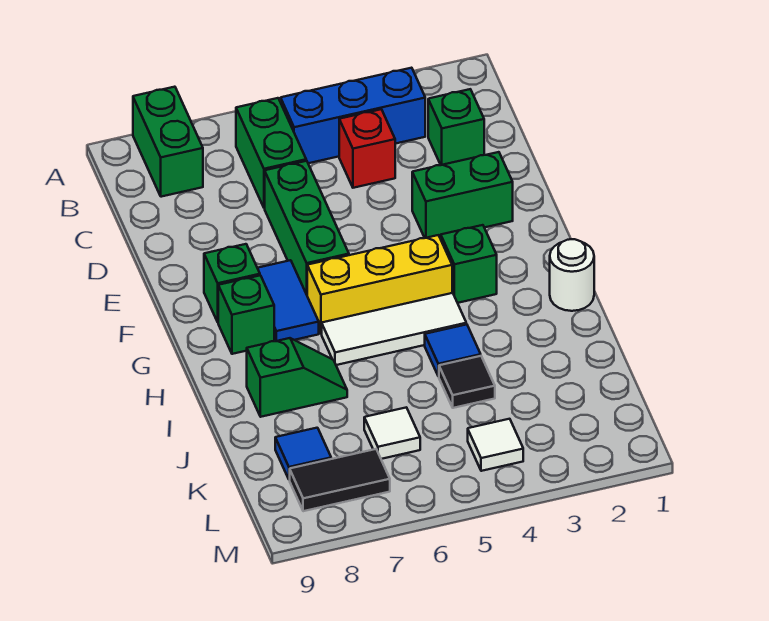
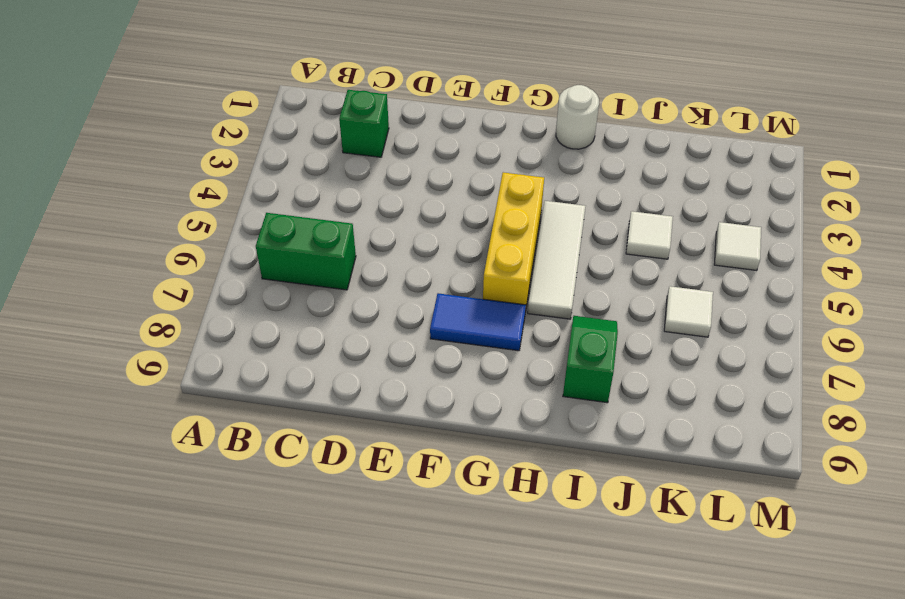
white 1x1 tile [626,211,673,259] -> black 1x1 tile [439,356,495,408]
none -> green 1x2 brick [133,87,203,197]
none -> blue 1x3 brick [281,68,425,163]
none -> red 1x1 brick [339,109,395,188]

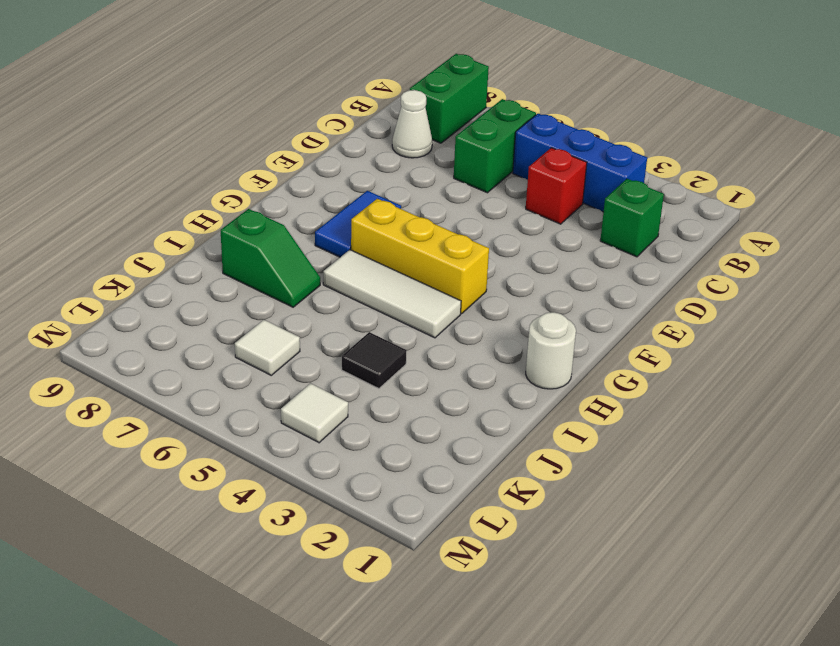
white 1x1 cone [392,90,432,158] -> none
none -> green 1x3 brick [265,161,349,294]
none -> green 1x2 brick [412,152,513,238]
none -> green 1x1 brick [204,244,260,322]

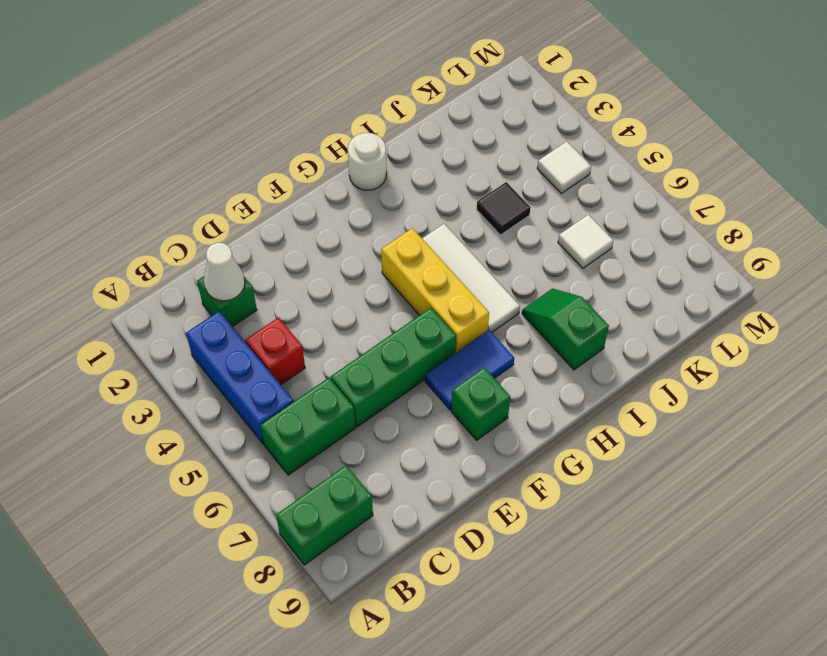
white 1x1 cone [204,243,245,301] -> none
none -> green 1x2 brick [412,152,513,238]
none -> green 1x1 brick [441,225,497,303]
none -> green 1x1 brick [218,275,274,354]

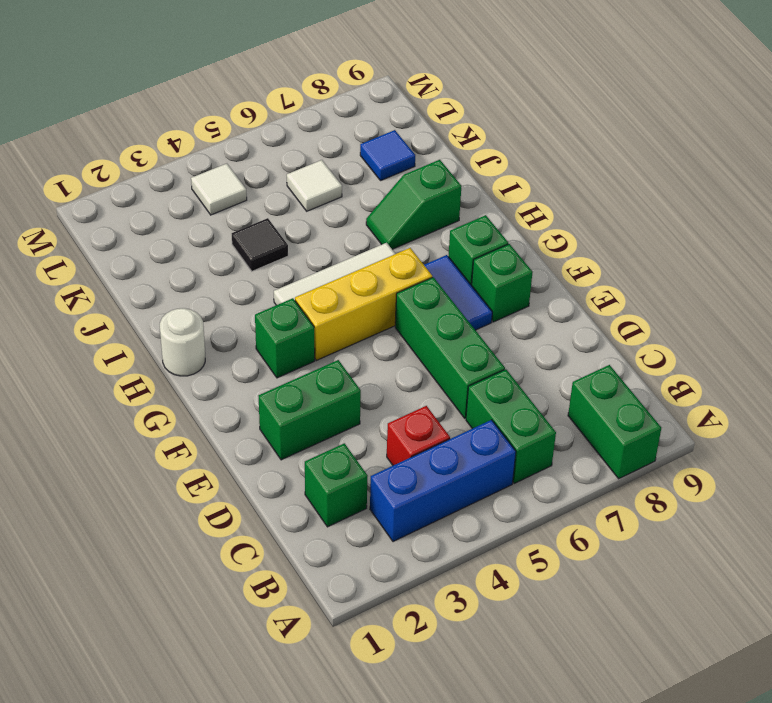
none -> blue 1x1 tile [425,324,481,377]
none -> black 1x2 tile [290,449,390,511]

